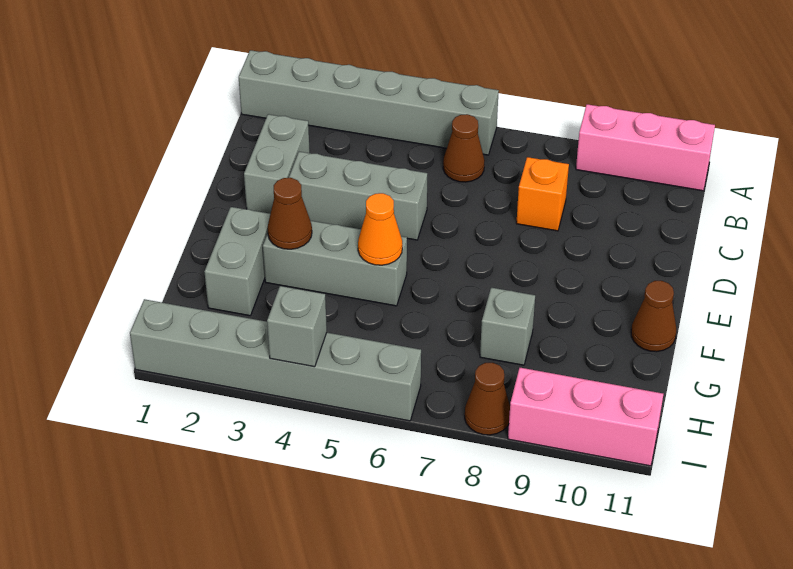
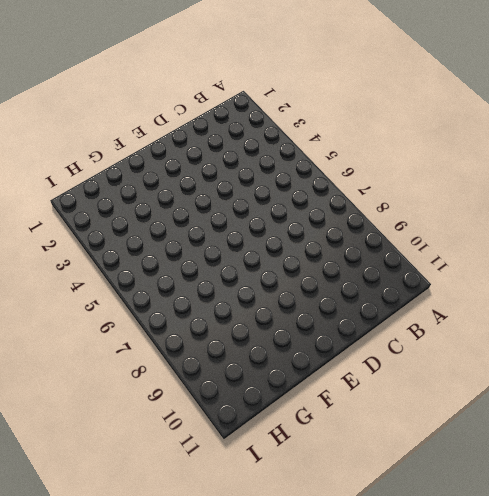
none -> grey 1x6 brick [239,50,499,155]
none -> pink 1x3 brick [576,104,715,191]
none -> brown 1x1 cone [443,114,485,182]

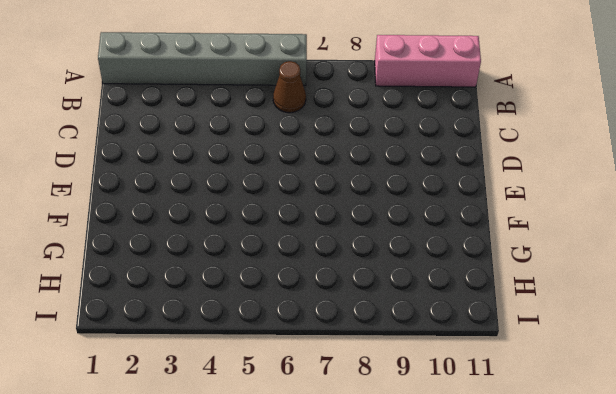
none -> grey 1x2 brick [244,114,310,214]
none -> orange 1x1 brick [516,157,569,231]
none -> grey 1x3 brick [289,152,427,240]

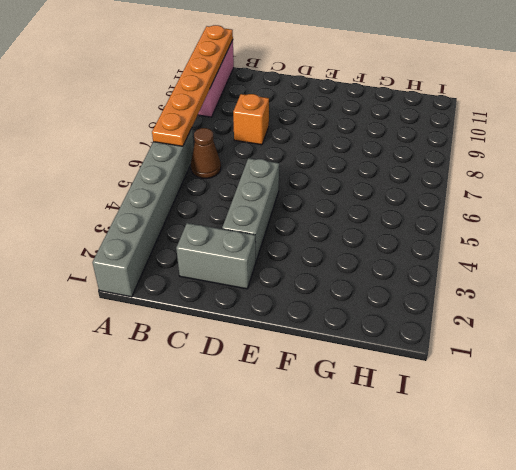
orange 1x6 plate [152,25,233,146] -> none
none -> grey 1x2 brick [204,207,270,316]
none -> grey 1x3 brick [263,221,407,306]
none -> brown 1x1 cone [631,281,676,352]

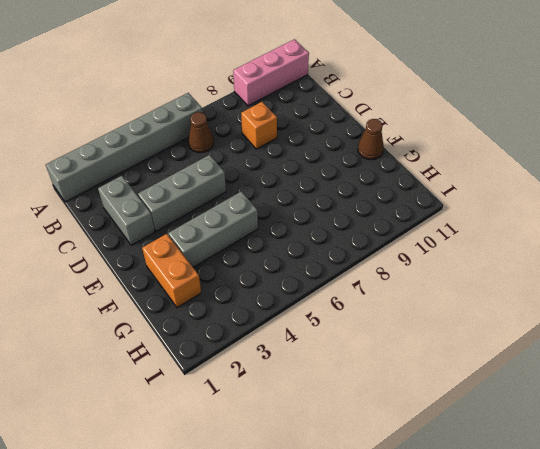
orange 1x2 brick [142,234,201,308] -> grey 1x2 brick [204,207,270,316]
none -> grey 1x1 brick [480,288,535,365]
none -> grey 1x6 brick [130,299,421,421]
none -> brown 1x1 cone [465,363,510,435]

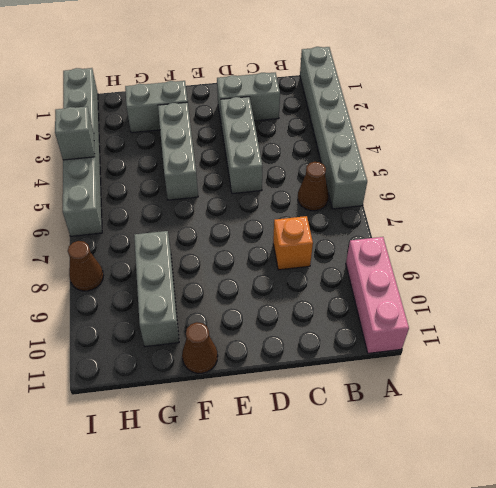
grey 1x3 brick [134,231,179,347] -> grey 1x1 brick [480,288,535,365]
none -> pink 1x3 brick [508,368,663,466]
none -> brown 1x1 cone [268,178,312,249]
none -> orange 1x1 cone [358,193,402,265]

